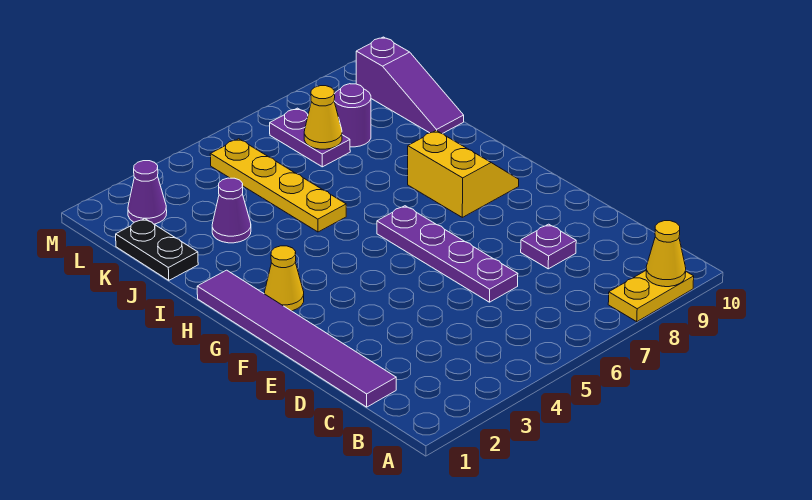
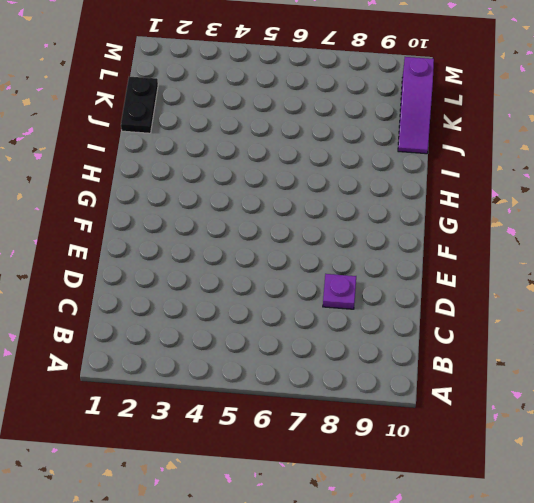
none -> yellow 1x2 plate [608,271,694,322]
none -> purple 1x6 tile [197,270,396,407]
none -> purple 1x4 plate [377,206,518,302]

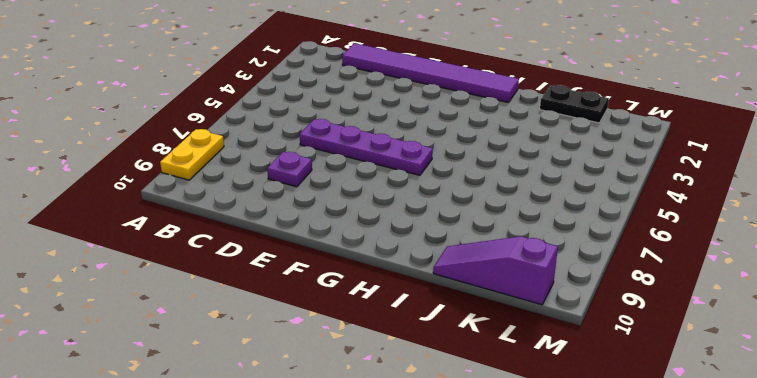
none -> yellow 1x1 cone [265,246,304,311]
none -> yellow 2x2 slope [408,130,519,217]
none -> yellow 1x4 plate [210,139,346,232]

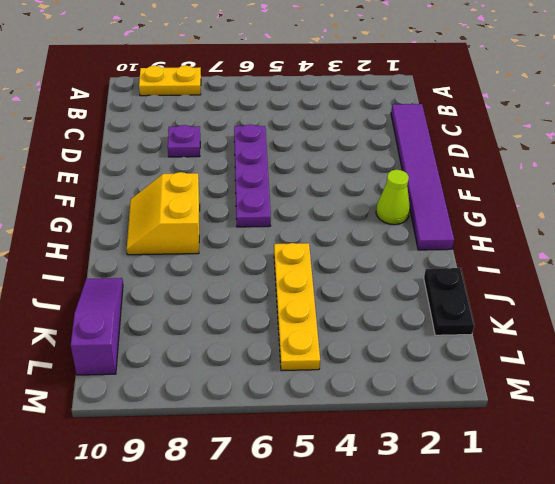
lime 1x1 cone [376,170,410,225] -> yellow 1x1 cone [265,246,304,311]
none -> purple 1x1 cone [212,178,251,243]
none -> purple 1x2 plate [270,108,350,167]
none -> purple 1x1 round brick [334,84,371,147]

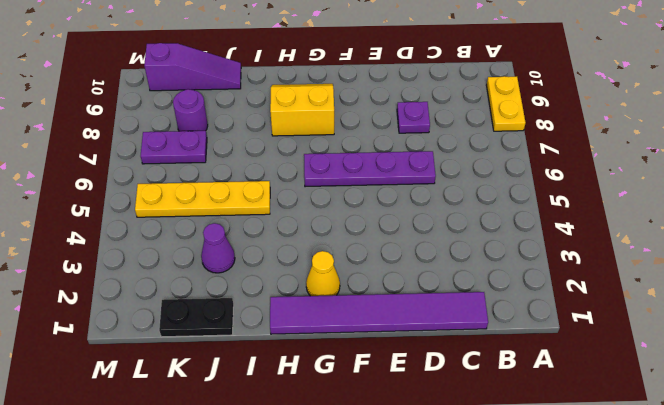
none -> purple 1x1 cone [128,161,167,224]
none -> yellow 1x1 cone [646,221,686,287]
none -> yellow 1x1 cone [304,86,342,149]

